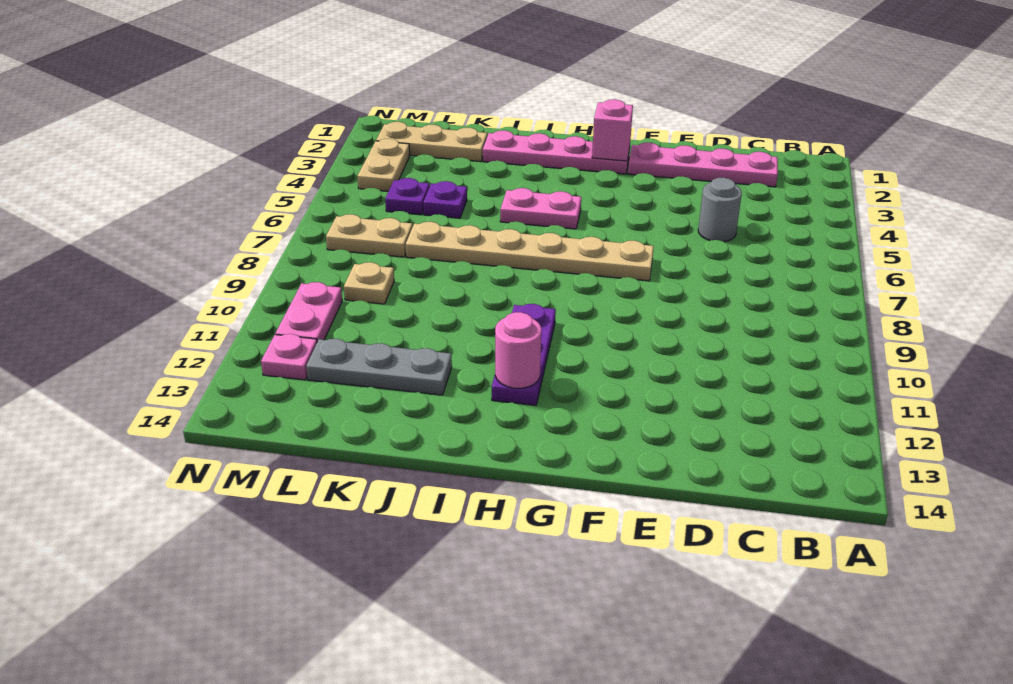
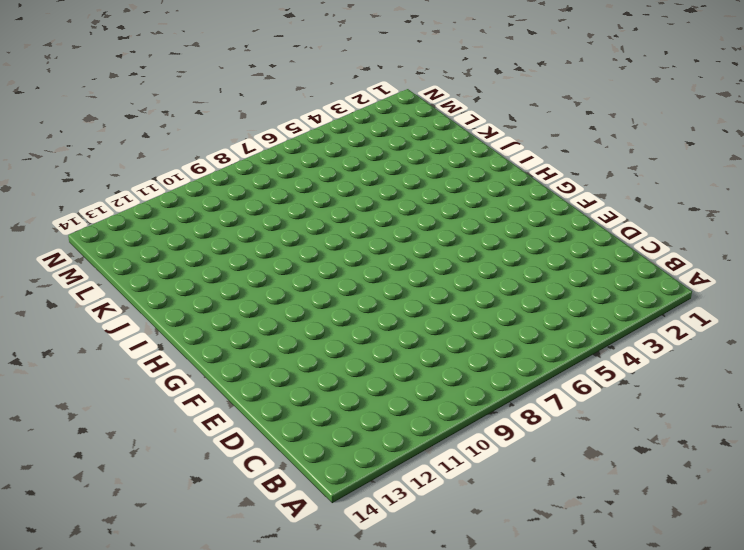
none -> pink 1x4 plate [628,142,778,187]
none -> grey 1x1 round brick [698,178,742,242]
none -> tan 1x6 plate [406,222,654,281]

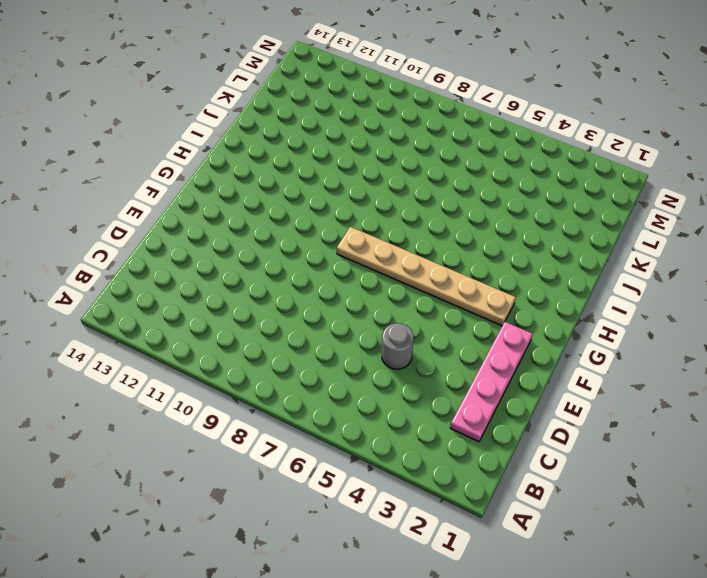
tan 1x6 plate [337,227,516,326] -> tan 1x6 plate turned to [406,222,654,281]
none -> pink 1x4 plate [483,130,630,174]
none -> pink 1x2 plate [500,188,581,229]
none -> purple 1x3 plate [492,304,556,405]

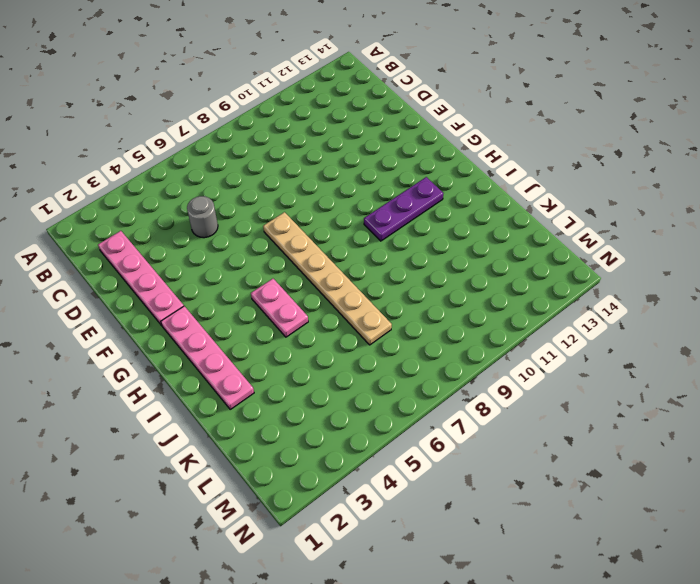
none -> grey 1x3 plate [306,339,452,395]
none -> tan 1x3 plate [376,122,487,162]
none -> purple 1x1 plate [423,181,467,218]

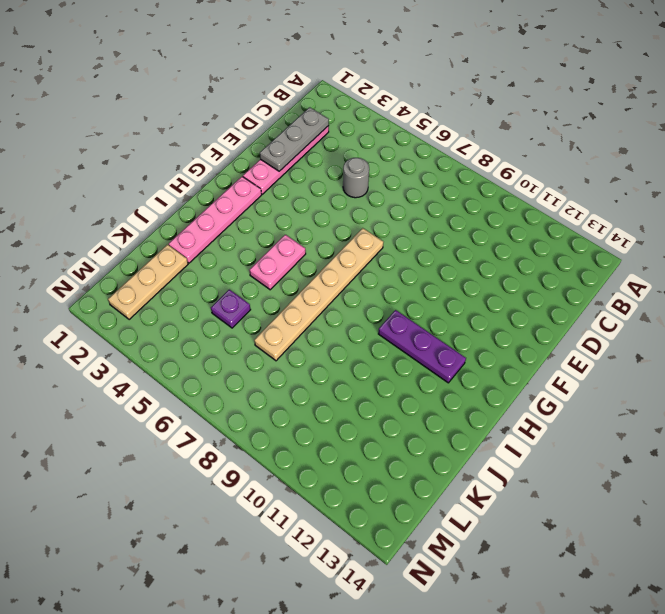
grey 1x3 plate [260,107,329,171] -> grey 1x3 plate moved to [306,339,452,395]
none -> purple 1x1 plate [385,178,430,215]
none -> tan 1x2 plate [326,214,413,257]
none -> tan 1x1 plate [344,262,394,304]

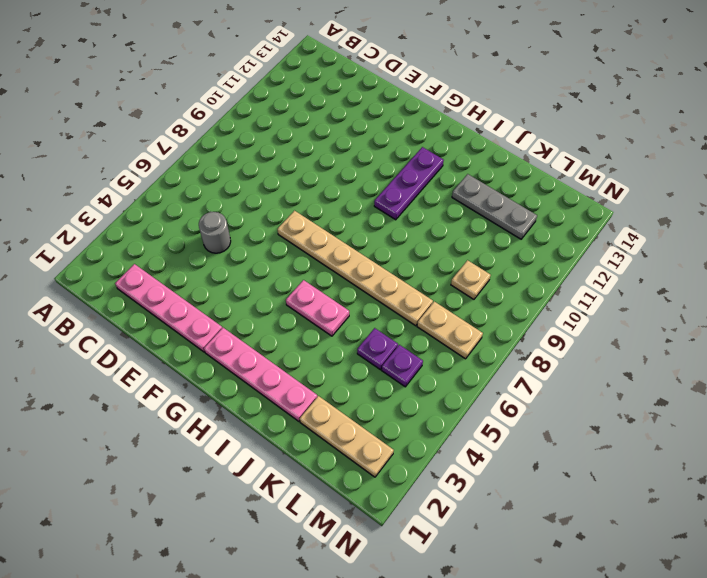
none -> tan 1x2 plate [357,139,410,191]
none -> pink 1x2 plate [275,282,342,342]
none -> pink 1x1 plate [261,334,317,380]

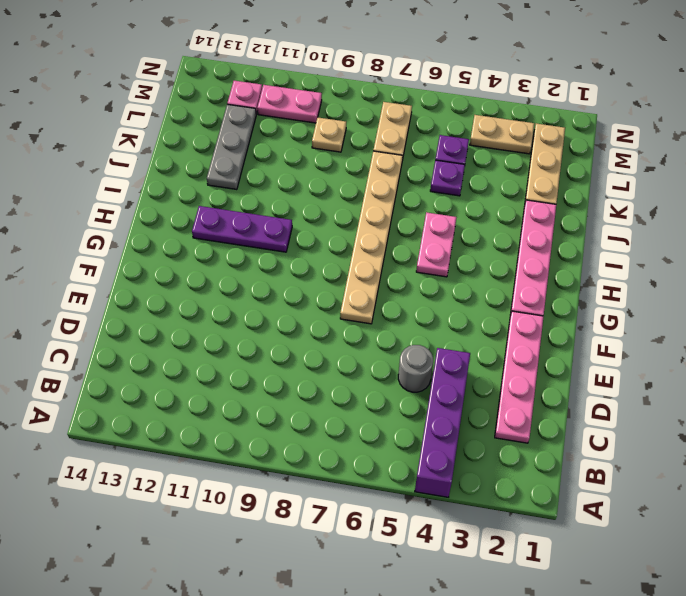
purple 1x4 brick [415,348,470,497] -> none
none -> pink 1x1 brick [592,99,633,161]
none -> pink 1x1 round brick [495,312,541,388]

